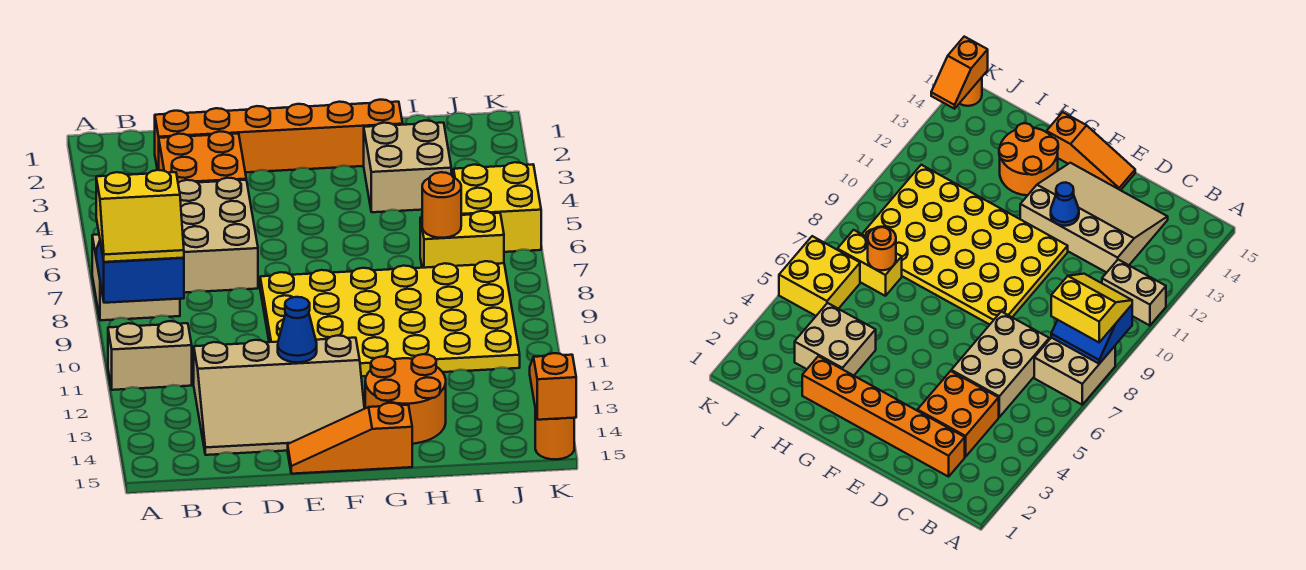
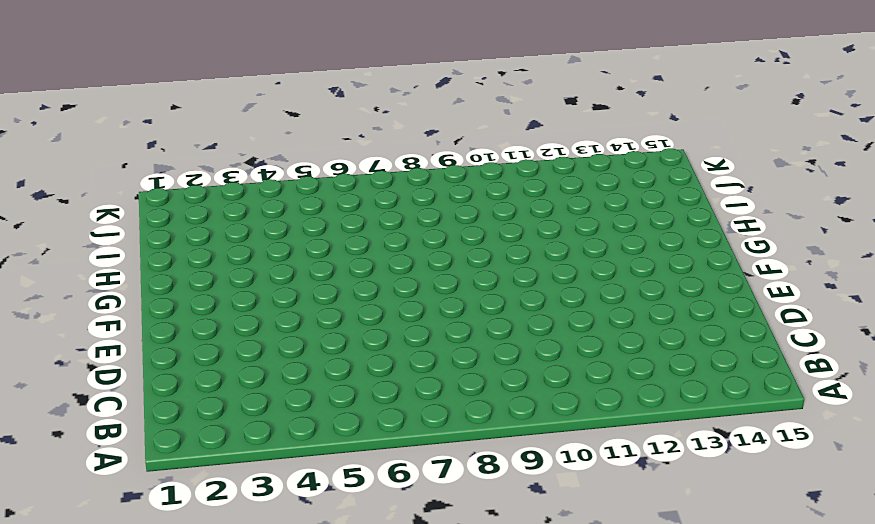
none -> tan 2x2 brick [92,235,180,320]
none -> tan 1x2 brick [108,321,192,390]
none -> orange 1x6 brick [155,100,403,172]

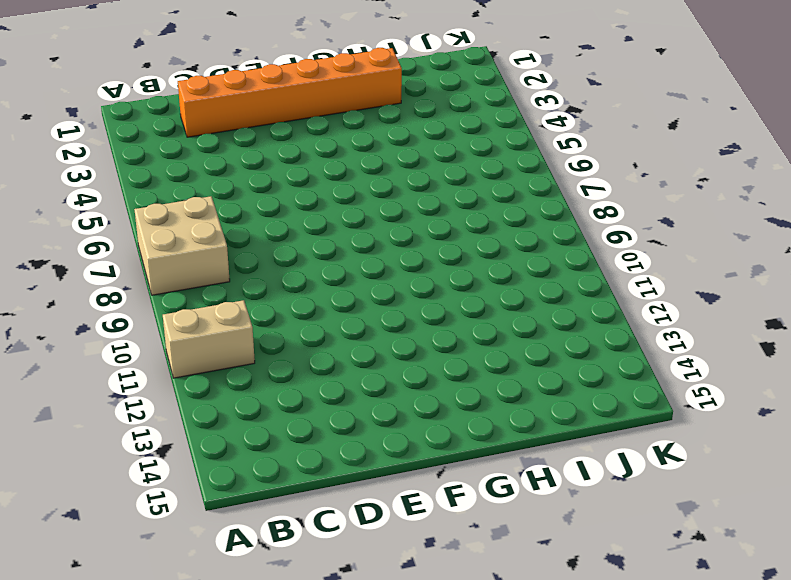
none -> orange 2x2 brick [159,132,246,183]
none -> tan 2x3 brick [178,178,258,293]
none -> tan 3x4 slope [194,336,364,455]

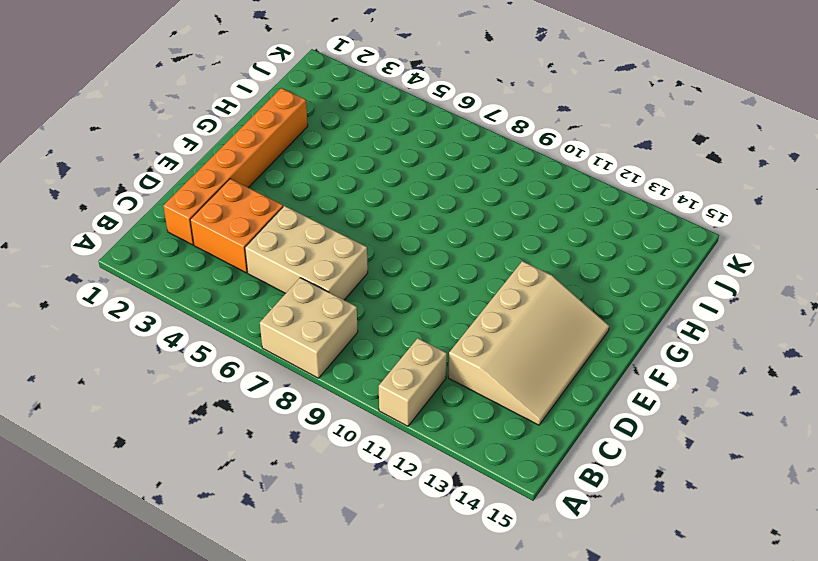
none -> yellow 4x6 plate [260,261,520,377]
none -> orange 1x3 slope [288,403,412,474]
none -> orange 2x2 round brick [365,354,446,444]

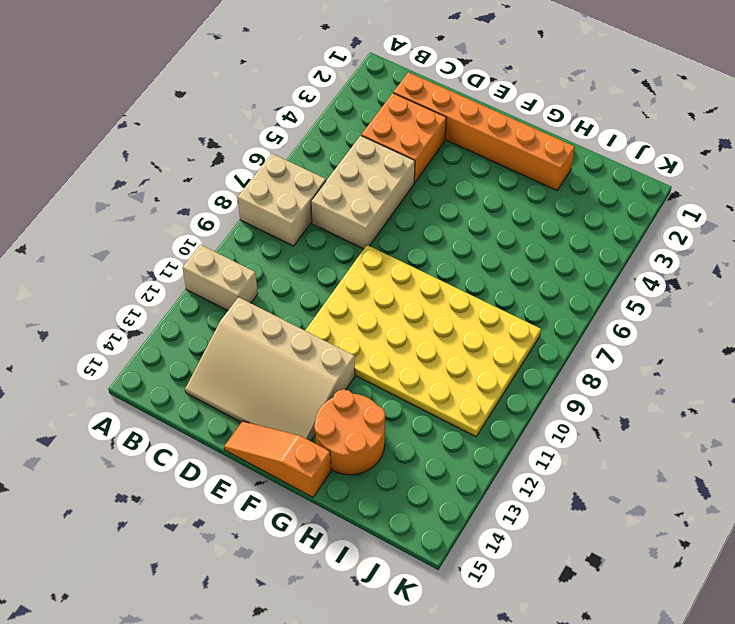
none -> tan 2x2 brick [364,120,451,212]
none -> yellow 1x2 brick [420,211,504,268]
none -> yellow 2x2 brick [454,162,541,252]

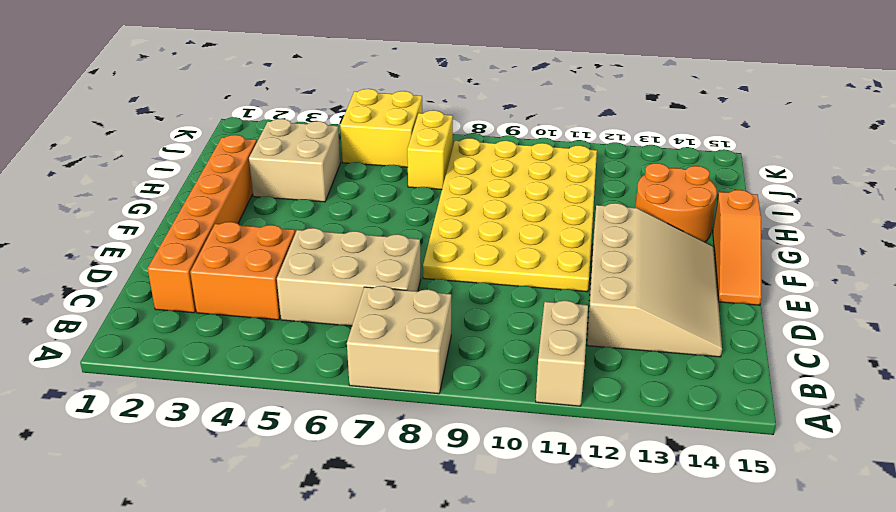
none -> orange 1x1 round brick [535,410,574,459]
none -> blue 2x2 slope [96,241,184,303]
none -> blue 1x1 cone [278,297,317,362]

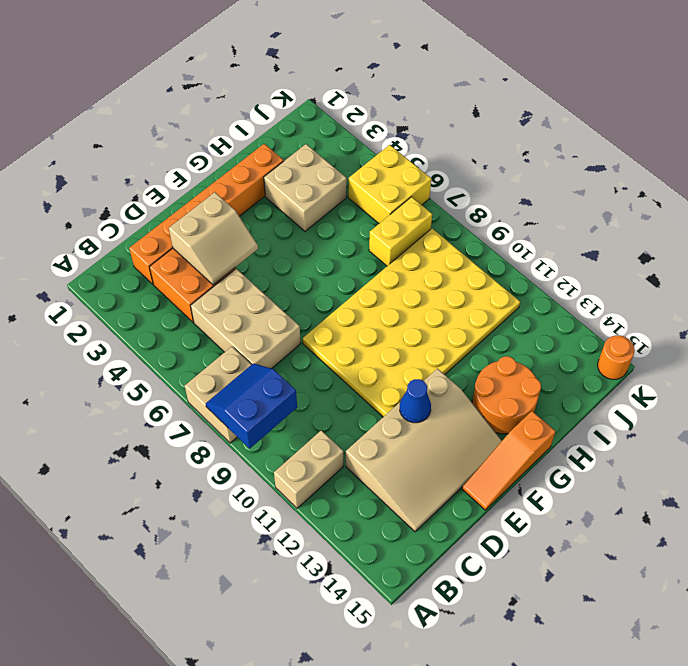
tan 2x2 slope [169,192,258,285] -> none
none -> orange 1x1 round brick [422,172,461,238]
none -> orange 1x2 slope [530,353,576,420]
none -> yellow 2x2 slope [96,170,184,262]

